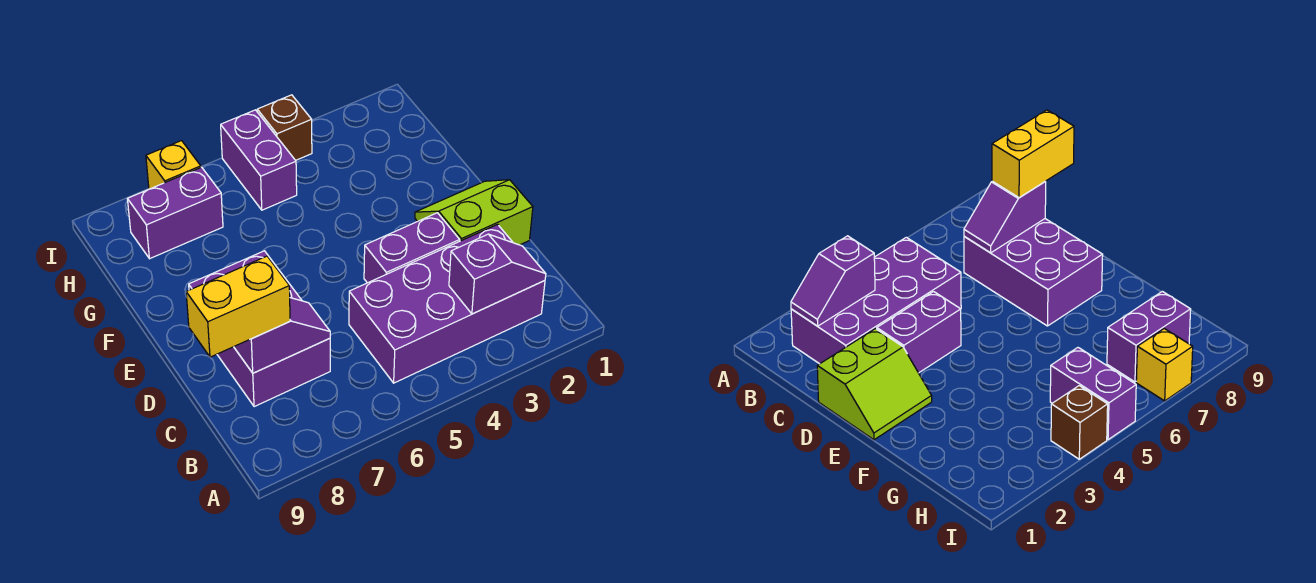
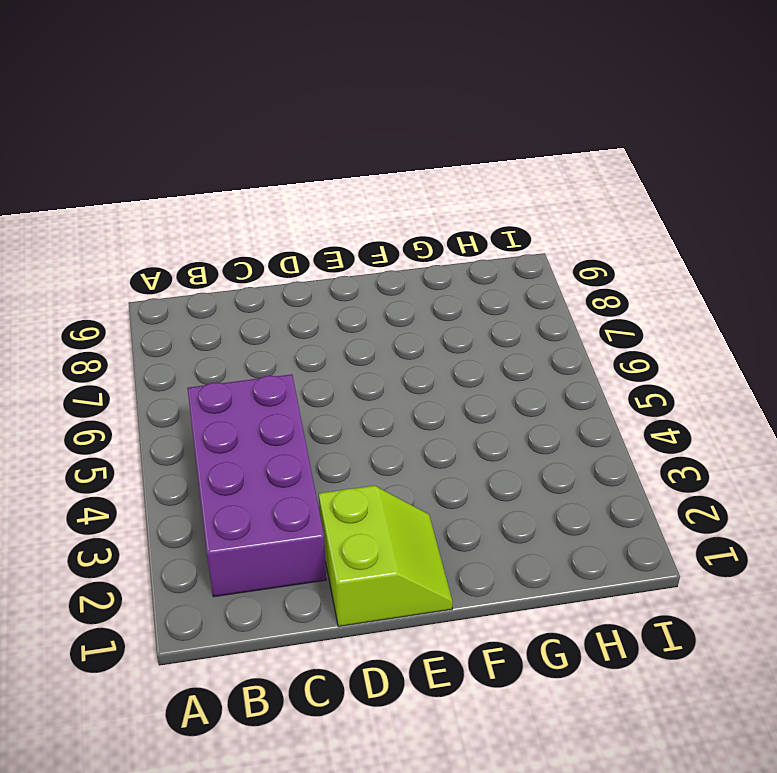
none -> purple 2x3 brick [189,251,330,407]
none -> purple 1x2 brick [364,213,460,283]

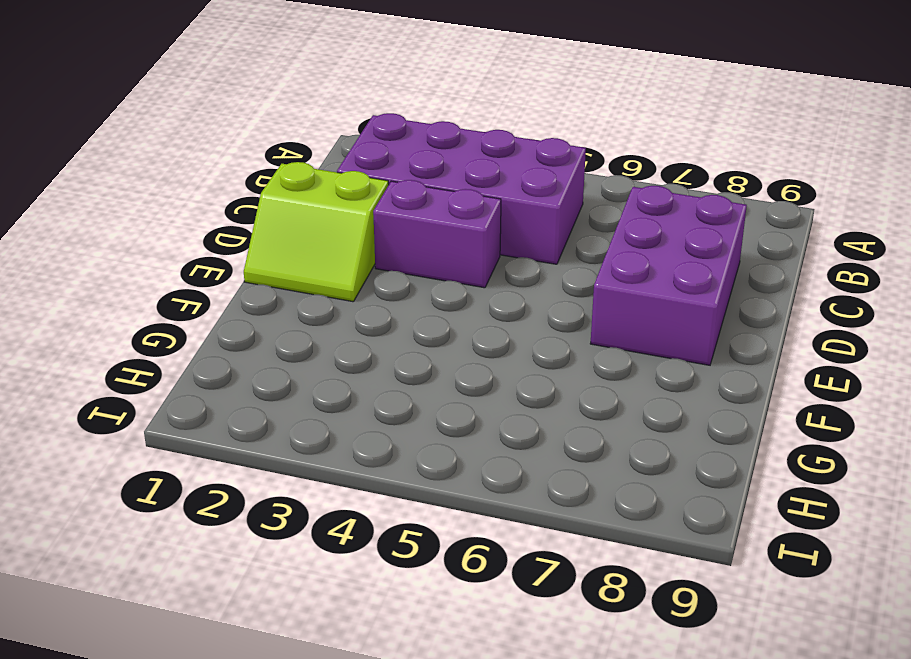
none -> purple 1x2 brick [221,110,297,210]
none -> purple 1x2 brick [128,167,223,259]

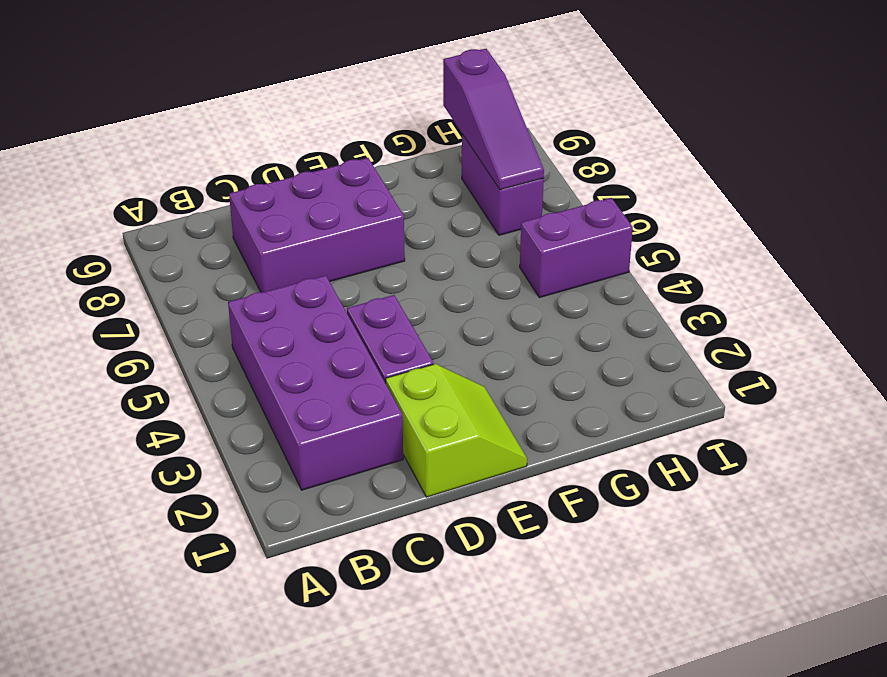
purple 1x3 slope [443,49,544,190] -> none
none -> brown 1x1 brick [257,95,312,160]
none -> yellow 1x1 brick [146,141,201,189]

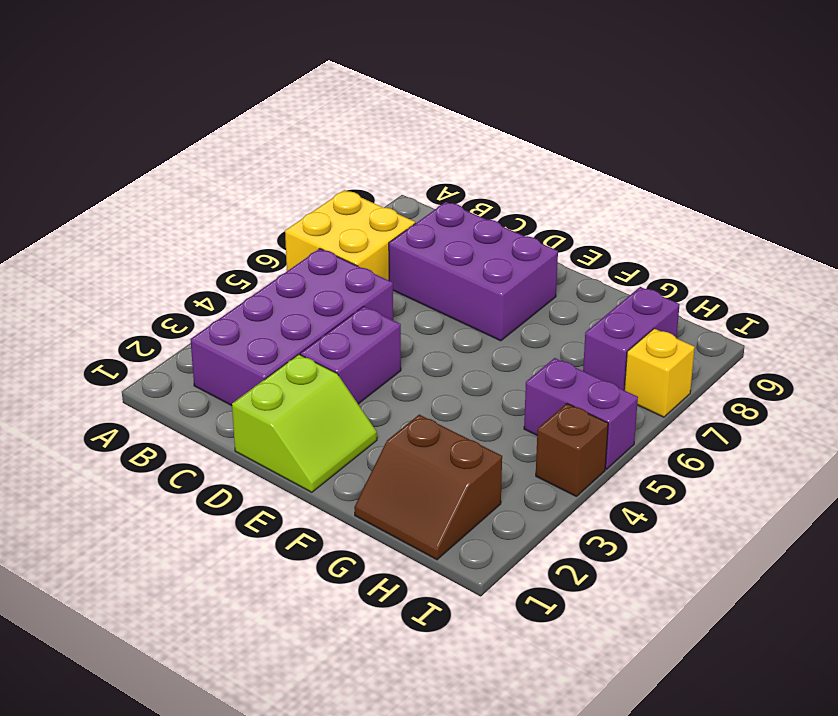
yellow 2x2 brick [285,190,415,280] -> none
brown 2x2 slope [354,415,502,560] -> none
none -> purple 1x2 slope [449,234,546,314]
none -> purple 1x2 slope [234,298,330,373]

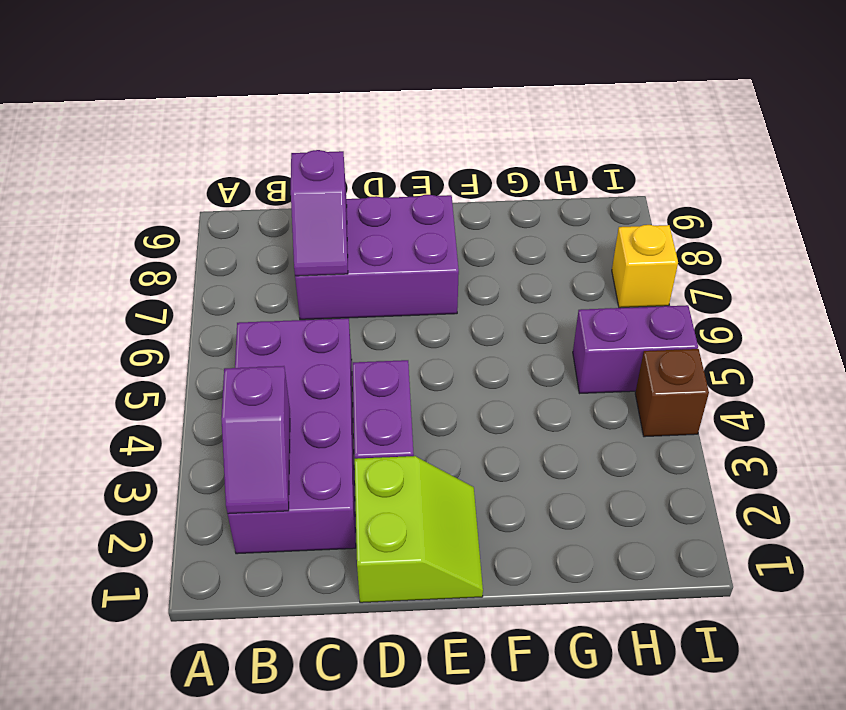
none -> purple 1x2 brick [128,167,223,259]
none -> yellow 1x2 brick [186,256,290,357]

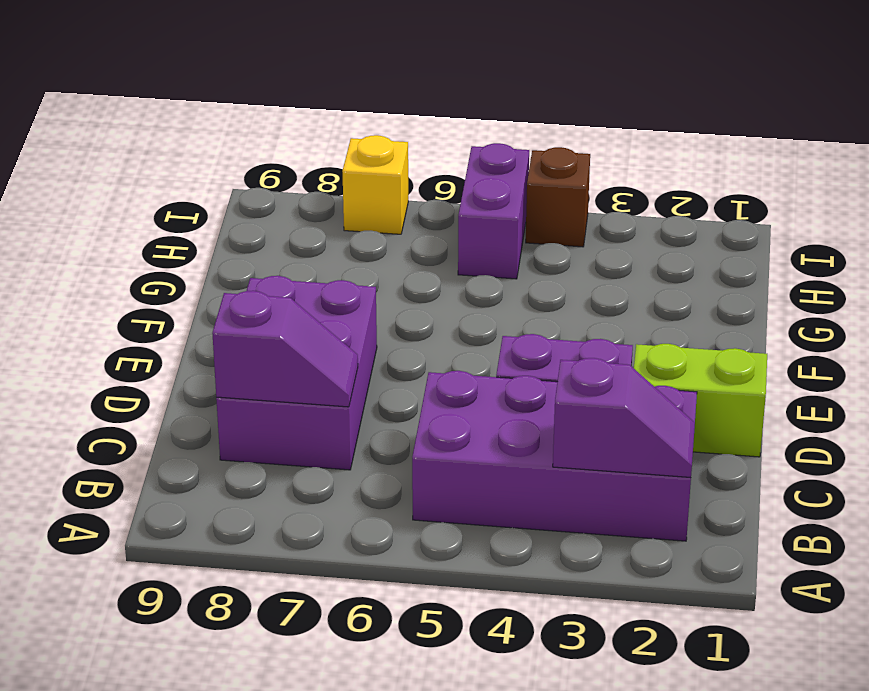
none -> purple 1x2 brick [128,167,223,259]
none -> yellow 1x2 brick [186,256,290,357]

